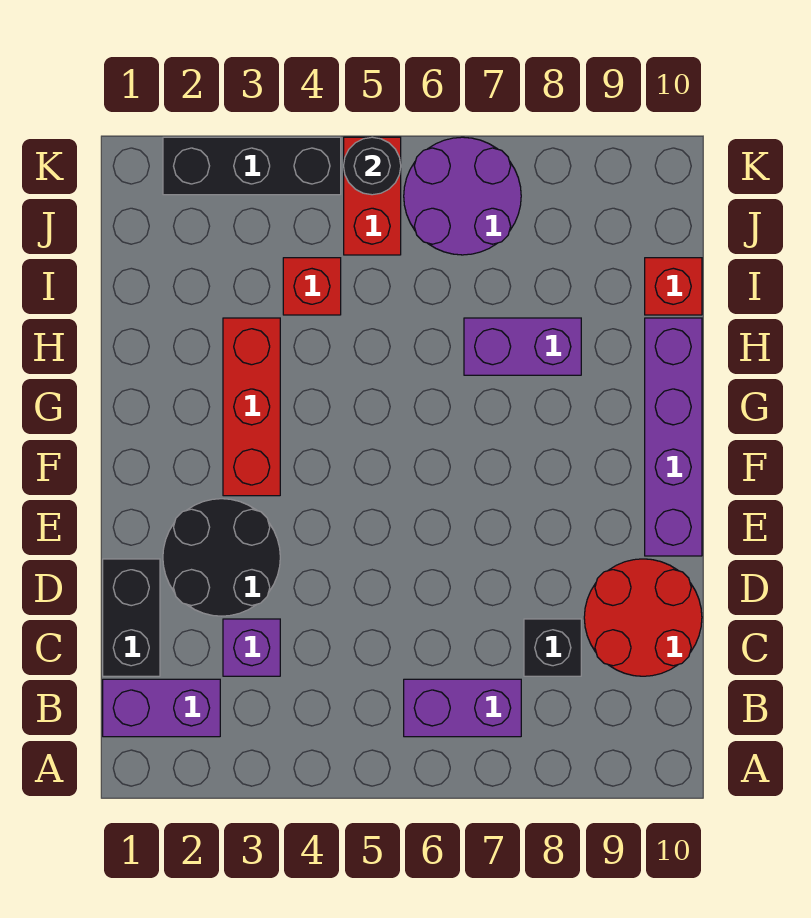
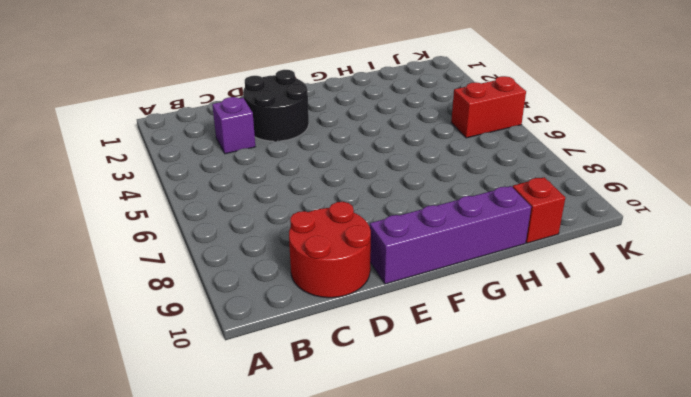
none -> purple 1x2 brick [103,679,220,737]
none -> purple 1x2 brick [404,679,521,737]
none -> black 1x2 brick [103,559,160,676]

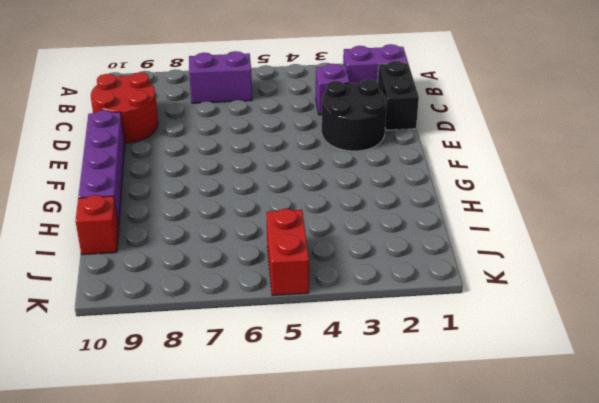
none -> black 1x1 brick [524,619,581,676]
none -> red 1x3 brick [223,318,280,496]
none -> purple 1x2 brick [464,318,581,375]

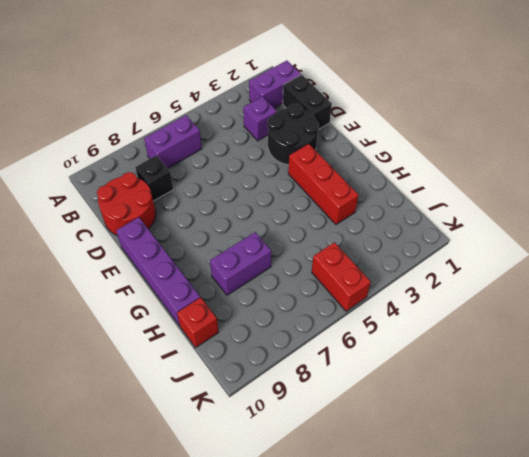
none -> red 1x1 brick [283,258,341,315]
none -> purple 2x2 round brick [404,137,521,255]
none -> black 1x3 brick [163,137,341,195]

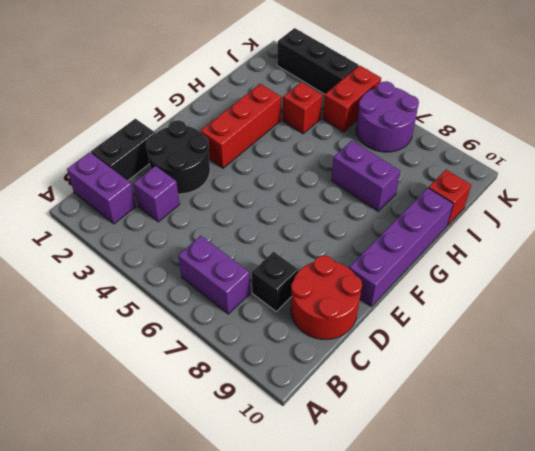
none -> black 1x1 round brick [344,137,401,195]

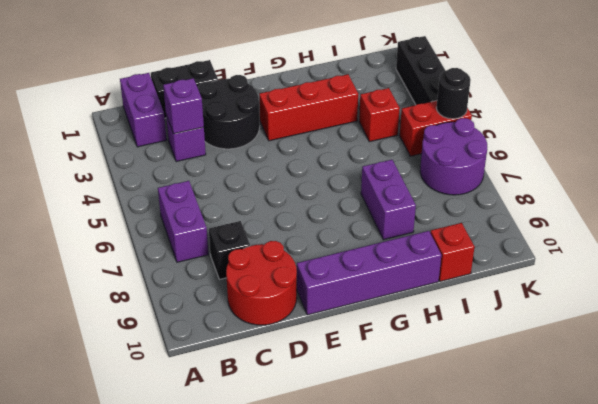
purple 1x1 brick [163,78,204,134] -> none

